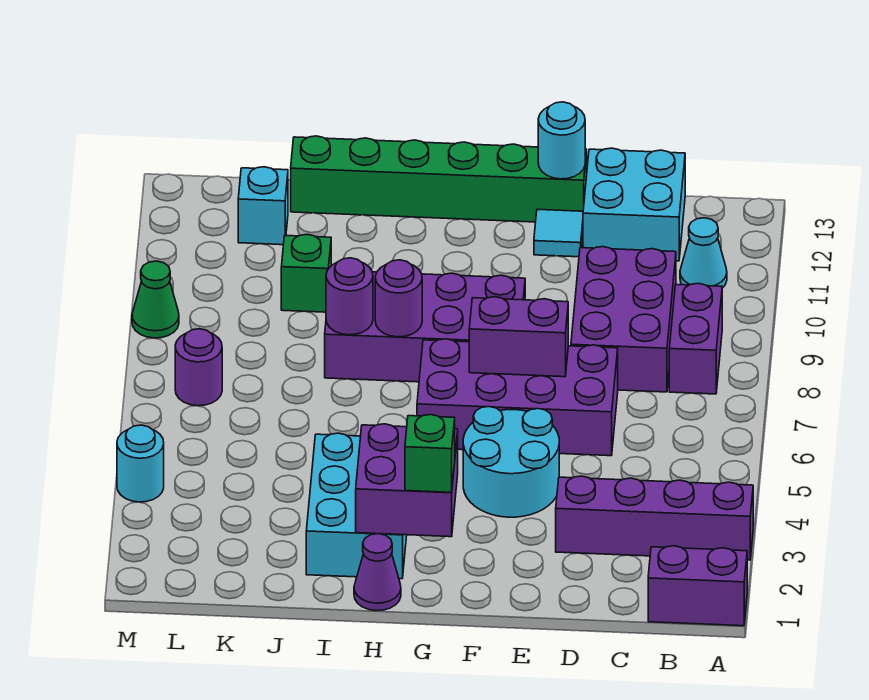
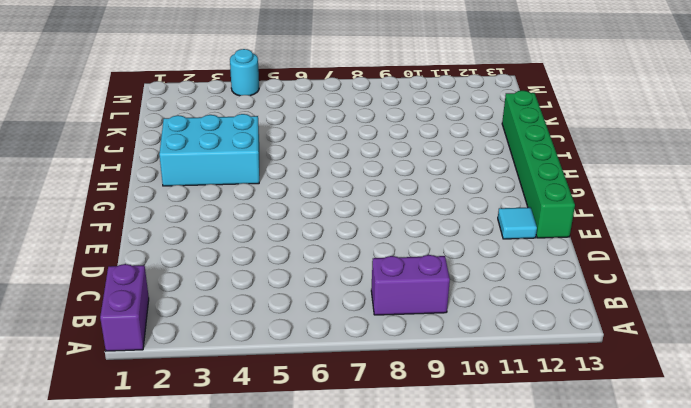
none -> purple 1x4 brick [556,476,753,560]
none -> cyan 1x1 cone [680,218,727,288]
none -> purple 2x3 brick [571,247,676,392]

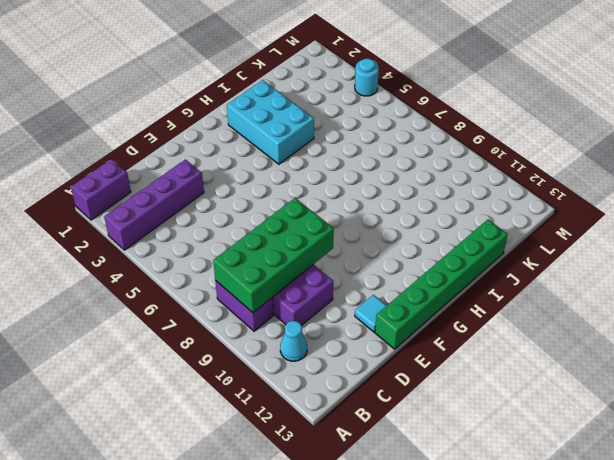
green 2x4 brick [213,198,334,313] -> none
none -> cyan 2x2 brick [583,148,685,261]
none -> purple 2x4 brick [417,339,618,456]
none -> cyan 2x2 round brick [463,407,559,517]

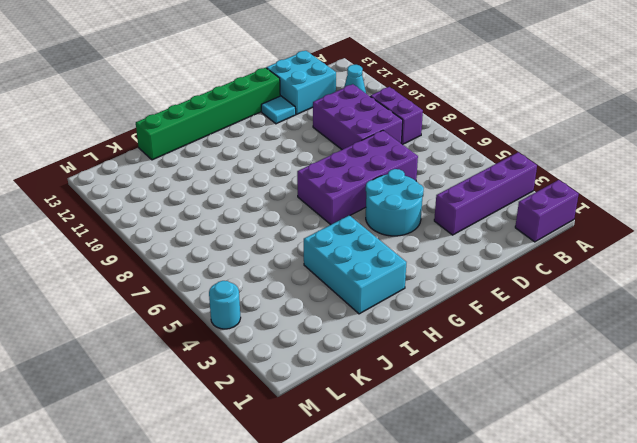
none -> purple 2x4 brick [325,272,525,382]
none -> purple 1x1 cone [354,534,401,611]
none -> green 1x1 brick [281,234,331,312]

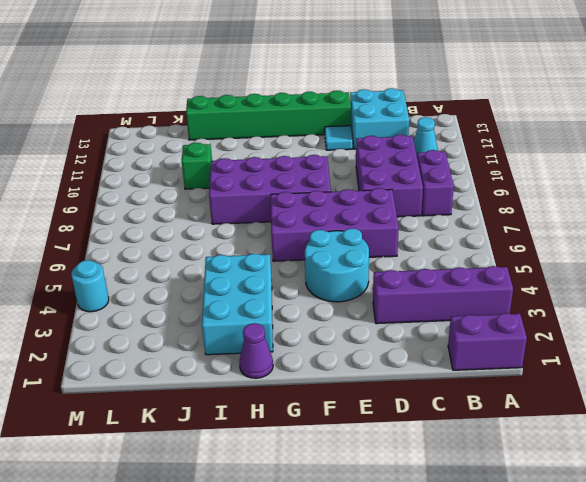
none -> cyan 1x1 brick [238,167,288,245]
none -> purple 1x1 round brick [175,329,222,406]
none -> green 1x1 cone [132,261,179,338]

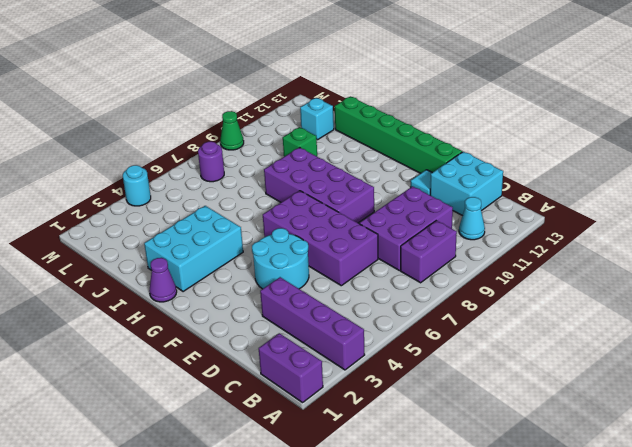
none -> purple 1x2 brick [469,297,568,377]
none -> cyan 1x1 round brick [538,102,585,179]
none -> purple 2x2 brick [356,424,458,537]

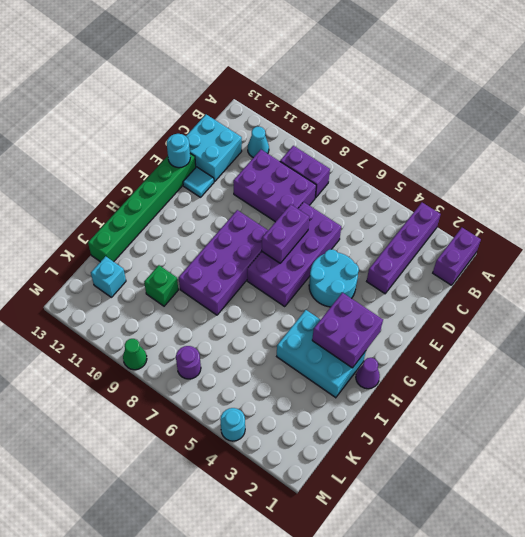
none -> purple 1x1 round brick [375,260,422,337]
none -> purple 1x1 round brick [326,258,373,335]
none -> green 1x1 brick [405,415,455,492]

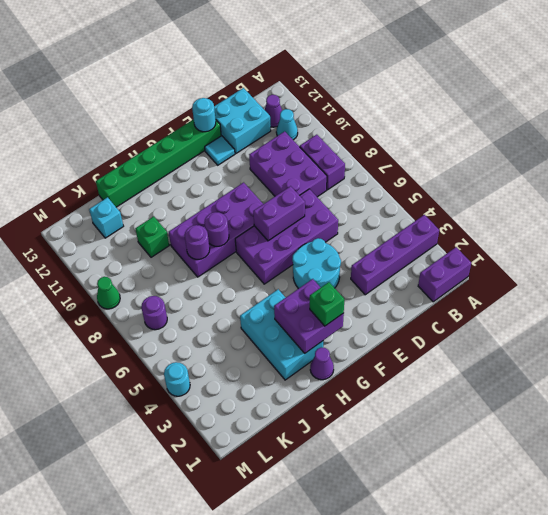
purple 1x1 cone [265,95,282,127] -> none

